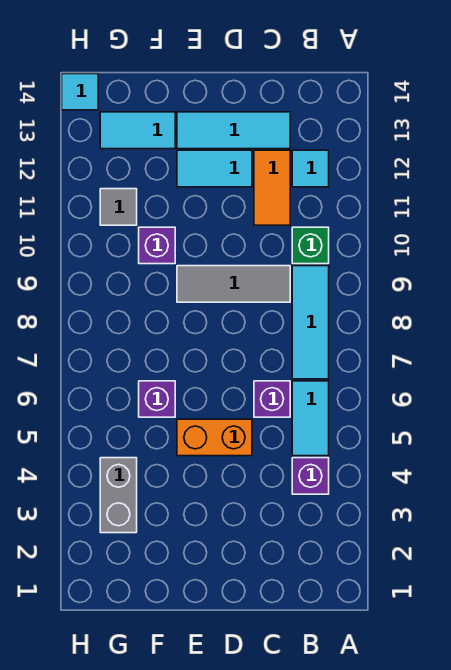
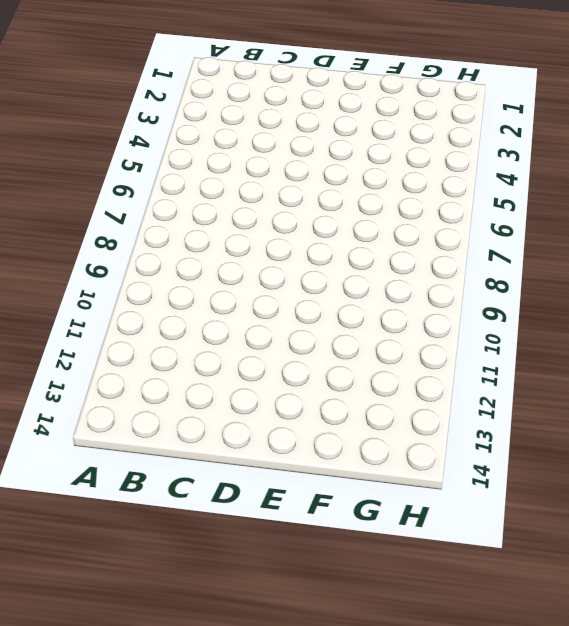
none -> purple 1x1 brick [292,458,329,494]
none -> cyan 1x2 tile [292,381,329,456]
none -> cyan 1x3 tile [292,266,329,379]

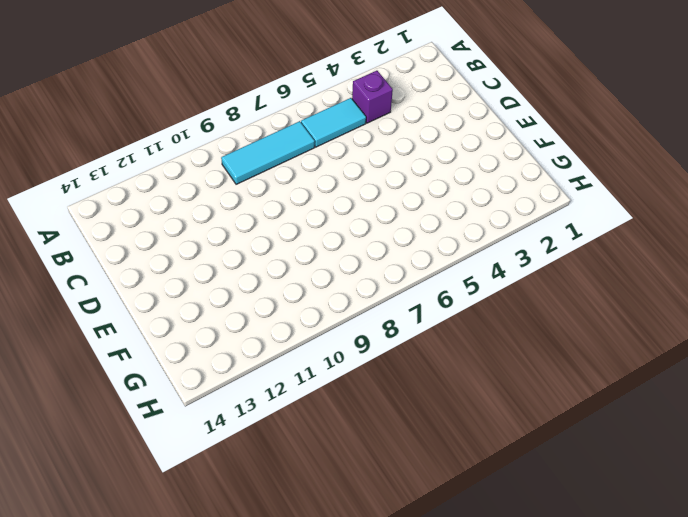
none -> green 1x1 brick [292,227,329,264]
none -> cyan 1x1 tile [292,150,329,187]
none -> purple 1x1 brick [254,381,290,417]

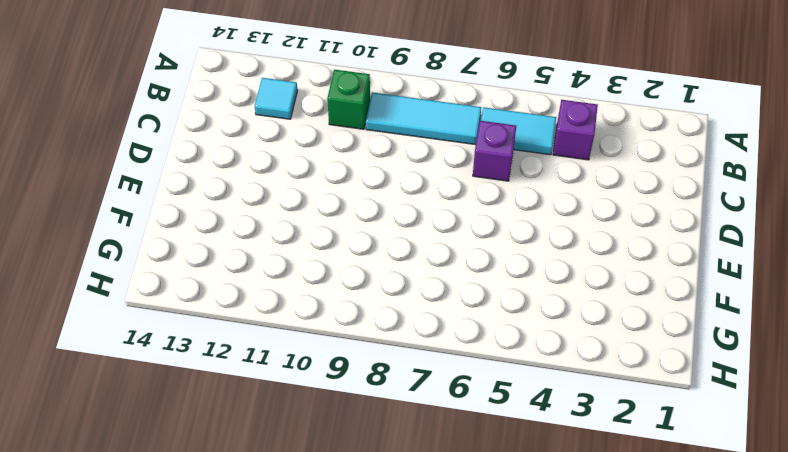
none -> grey 1x3 tile [177,266,290,302]
none -> orange 1x2 tile [254,150,290,225]
none -> cyan 1x3 tile [177,112,290,149]

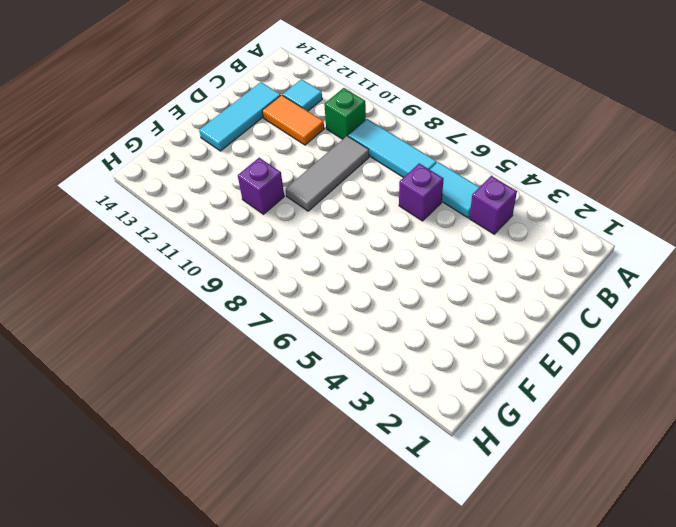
none -> orange 1x2 brick [177,419,252,456]
none -> cyan 1x2 tile [177,150,252,187]
none -> purple 1x1 brick [139,381,175,417]

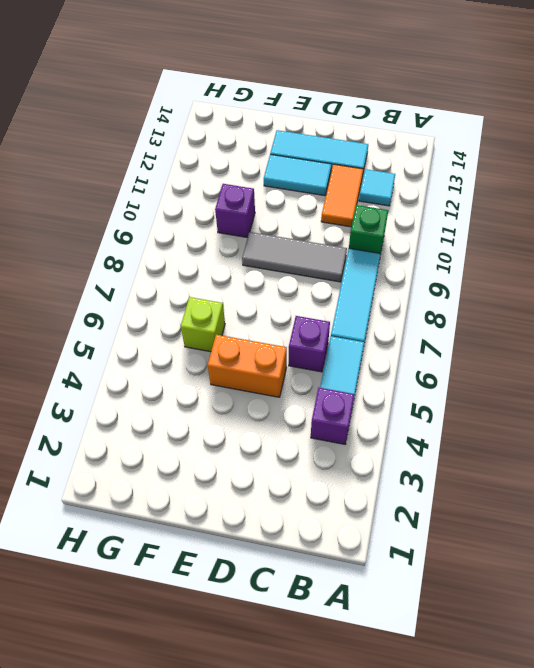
lime 1x1 brick [181,297,225,352] -> purple 1x1 brick [139,381,175,417]
none -> cyan 1x2 tile [100,112,175,149]
none -> grey 1x2 brick [100,458,137,533]
none -> grey 1x1 tile [100,189,137,225]

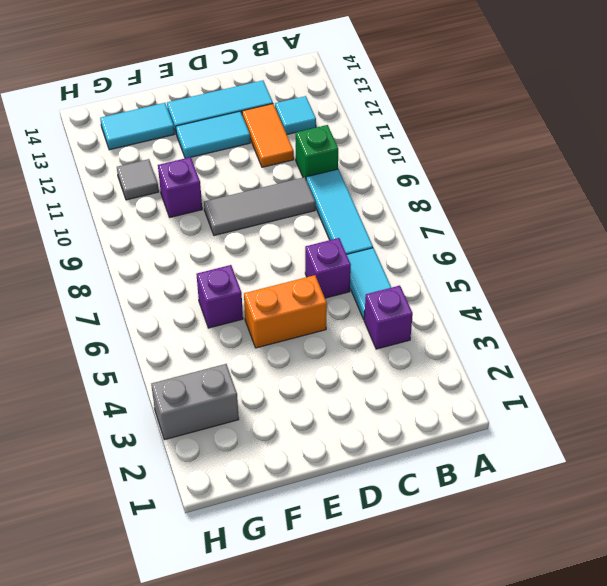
grey 1x2 brick [151,364,239,440] -> grey 1x2 brick turned to [100,458,137,533]
none -> cyan 1x1 tile [62,74,98,110]

